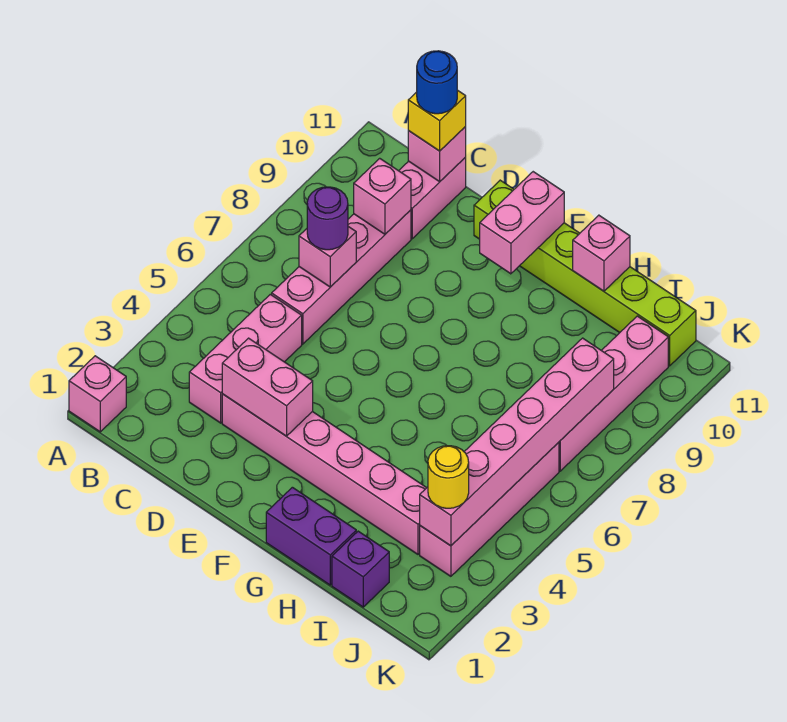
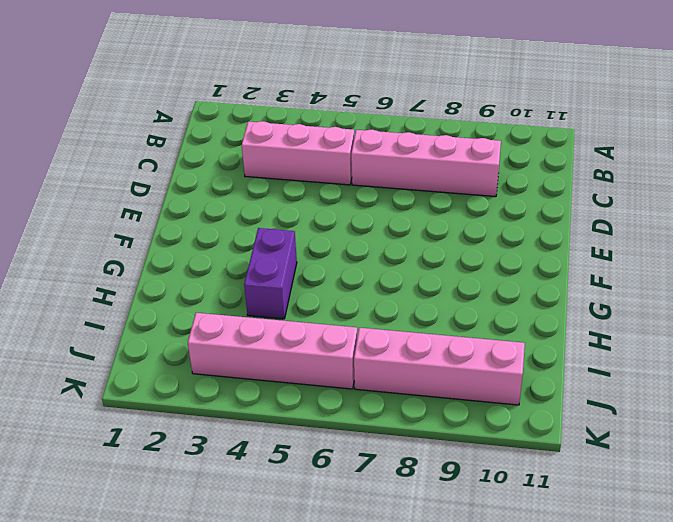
purple 1x2 brick [244,228,297,319] -> purple 1x2 brick moved to [266,487,356,585]
none -> pink 1x1 brick [69,356,126,432]
none -> pink 1x2 brick [399,157,466,239]
none -> pink 1x6 brick [222,394,426,554]

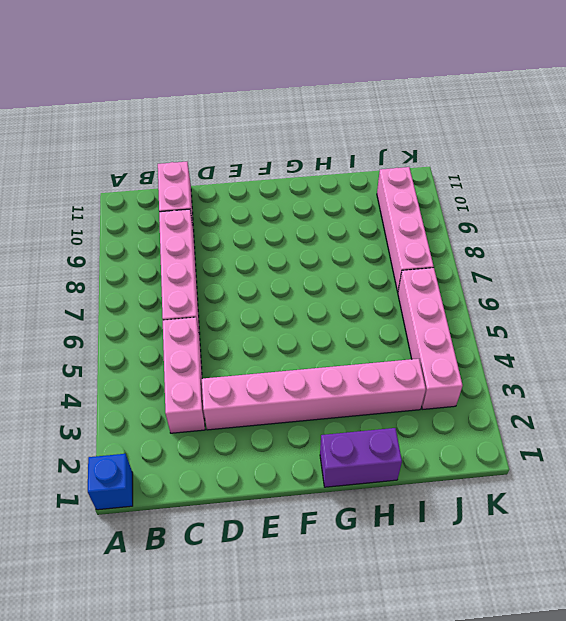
blue 1x1 brick [88,454,133,510] -> pink 1x1 brick [69,356,126,432]
none -> lime 1x6 brick [474,180,696,366]
none -> purple 1x1 brick [332,531,389,607]
none -> pink 1x1 brick [299,227,356,287]

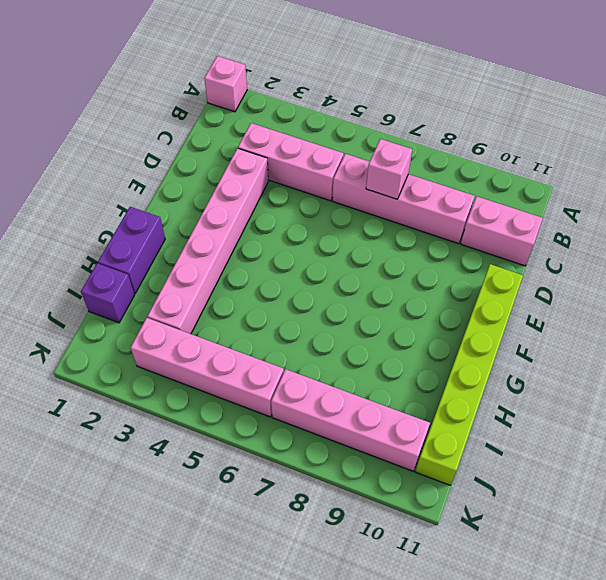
none -> pink 1x1 brick [354,158,411,234]
none -> pink 1x1 brick [408,127,466,182]
none -> pink 1x2 brick [222,338,313,436]

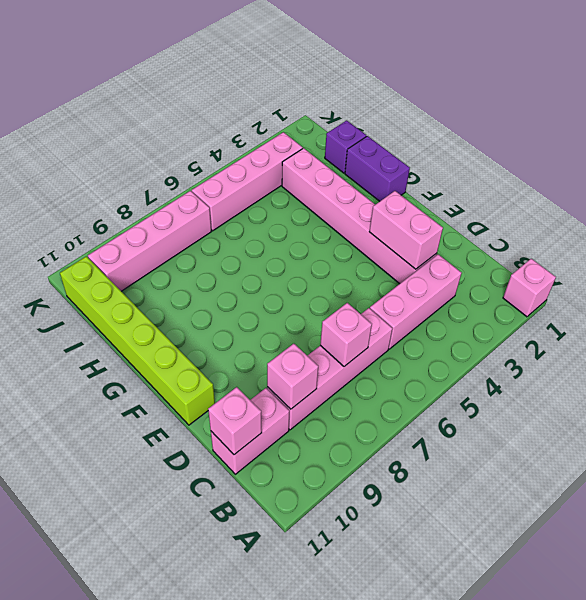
none -> pink 1x2 brick [480,172,564,274]
none -> pink 1x1 brick [573,215,630,291]
none -> pink 1x6 brick [420,338,614,546]

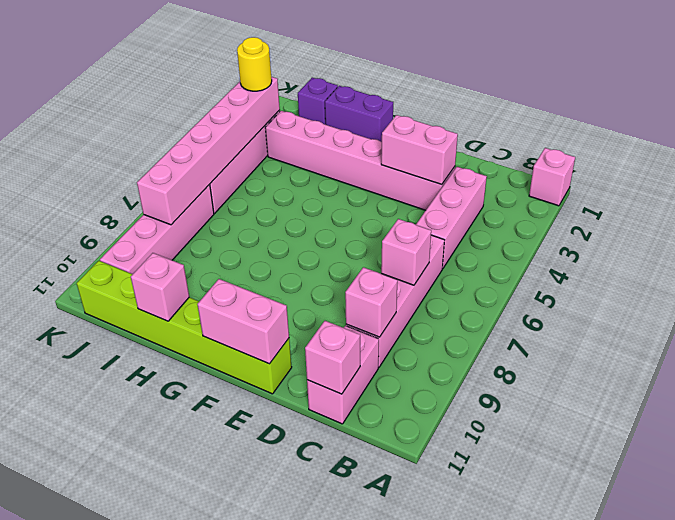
pink 1x2 brick [197,279,289,364] -> pink 1x2 brick turned to [480,172,564,274]
none -> purple 1x1 round brick [307,187,348,250]
none -> yellow 1x1 brick [408,90,466,151]
none -> blue 1x1 round brick [417,51,457,114]

